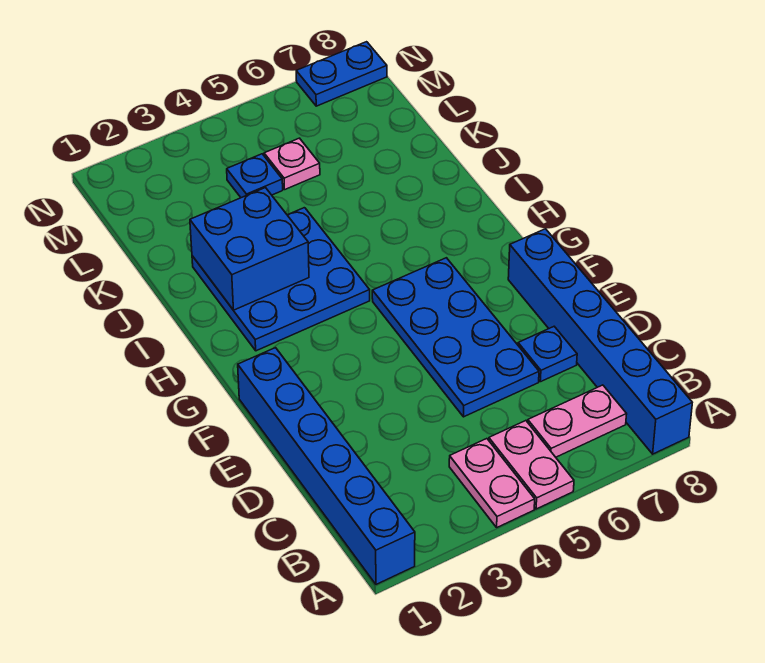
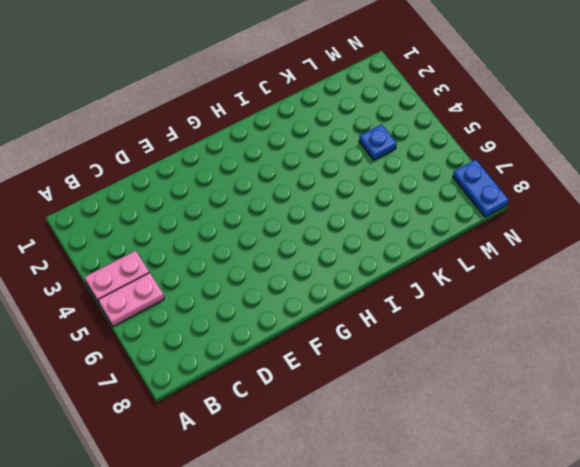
none -> blue 1x6 brick [238,348,415,584]
none -> blue 1x6 brick [508,229,692,454]
none -> pink 1x2 plate [528,385,627,457]

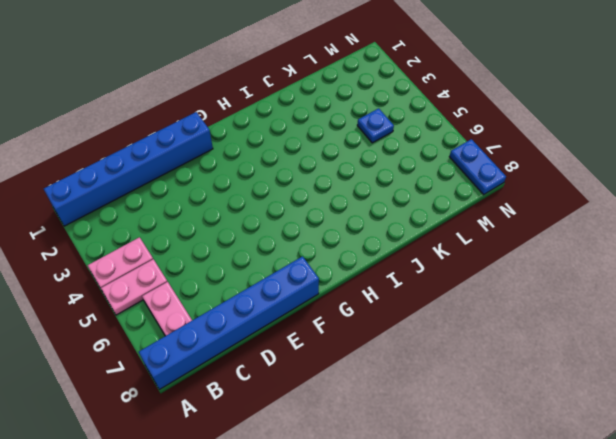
none -> blue 2x4 plate [372,258,539,417]
none -> blue 1x1 plate [518,327,577,382]
none -> blue 3x3 plate [192,208,370,351]

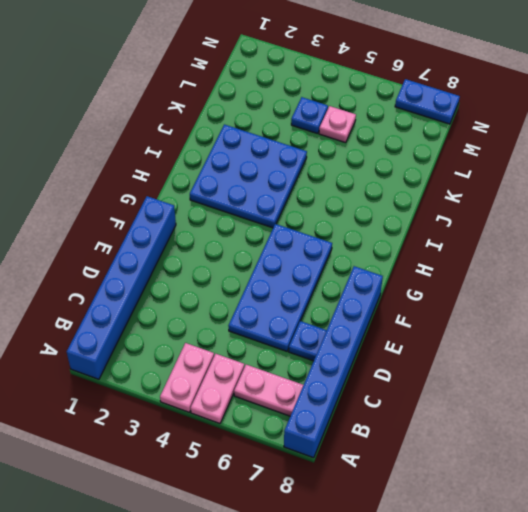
none -> blue 2x2 brick [190,188,309,310]

